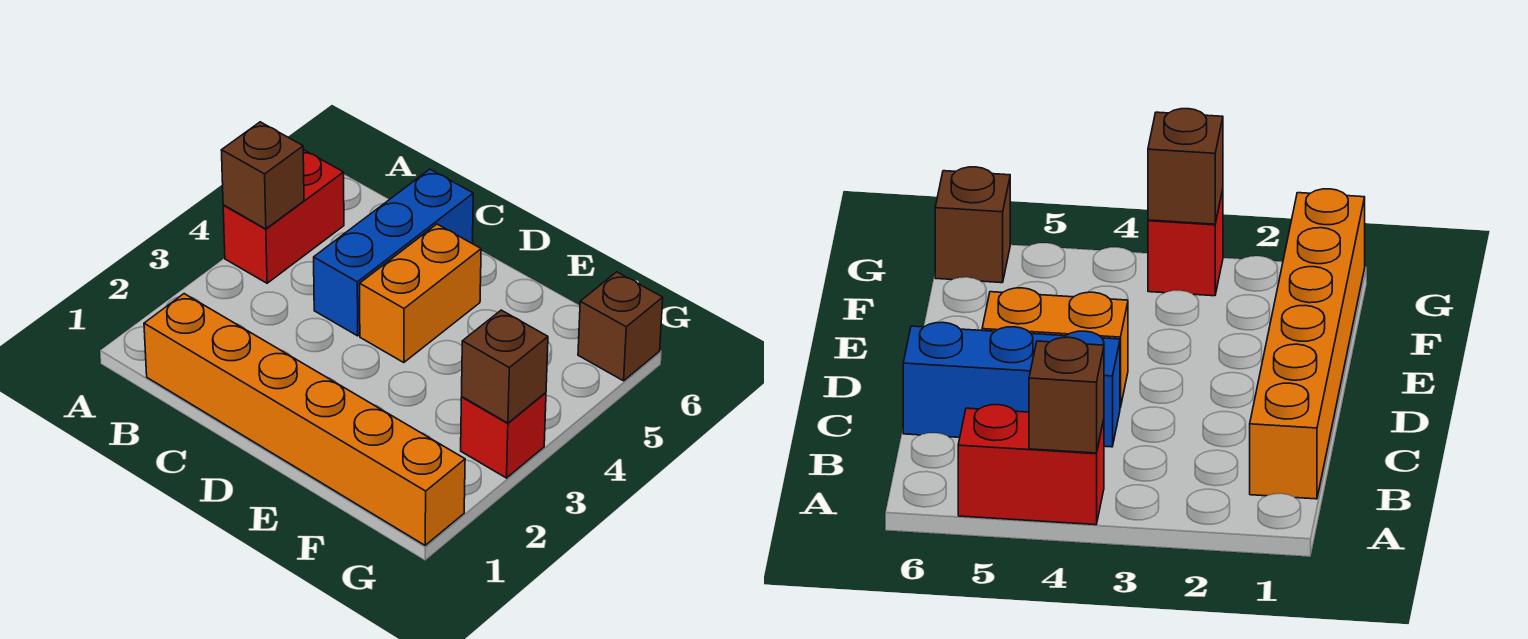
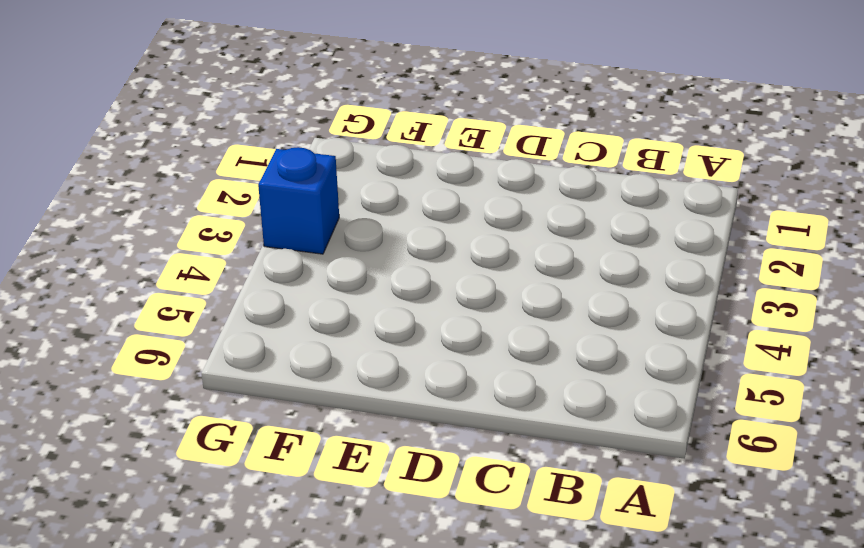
blue 1x1 brick [258,147,339,254] -> red 1x1 brick [461,393,546,478]
none -> red 1x2 brick [223,150,344,283]
none -> orange 1x6 brick [144,294,465,545]

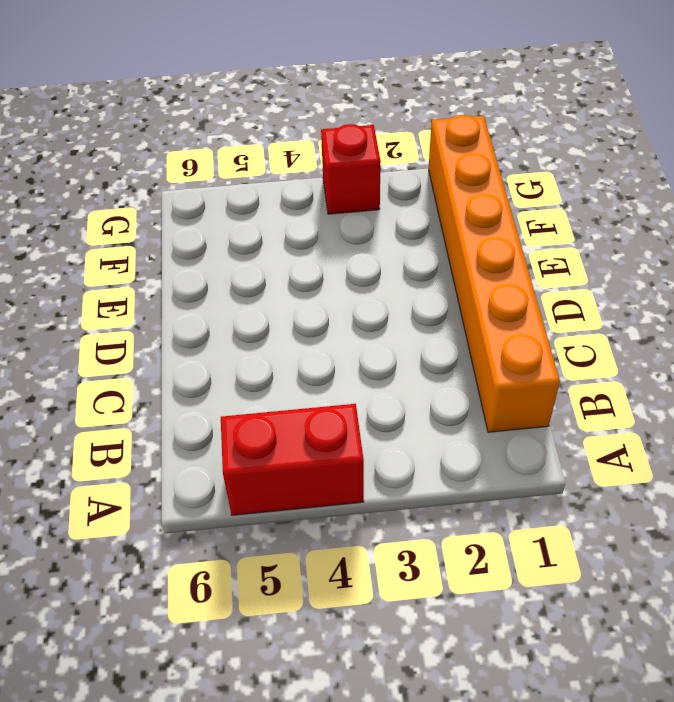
none -> blue 1x3 brick [314,169,473,336]
none -> orange 1x2 brick [360,224,481,363]

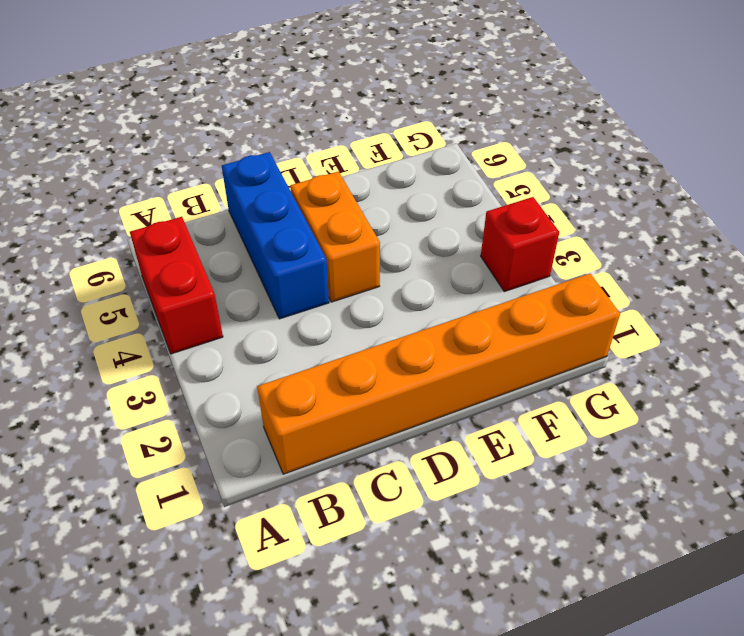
none -> brown 1x1 brick [578,272,663,381]
none -> brown 1x1 brick [221,122,304,229]

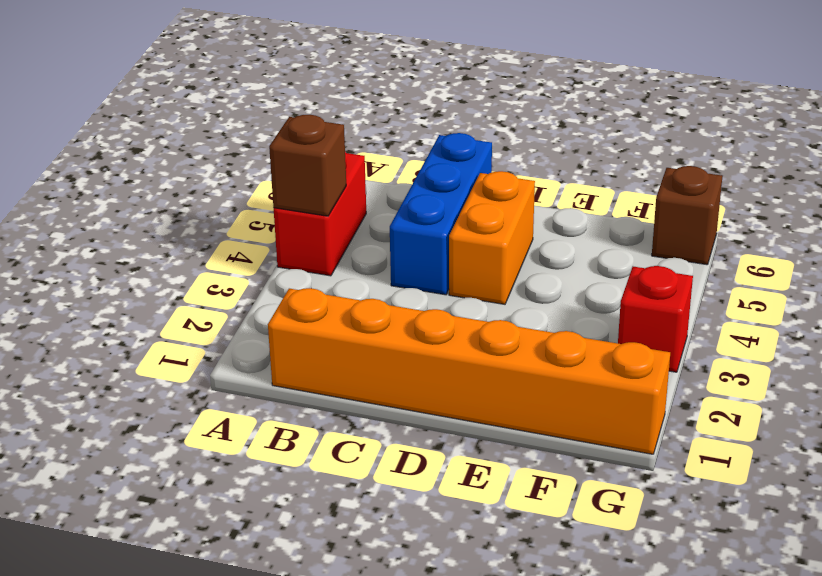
none -> brown 1x1 brick [462,310,548,423]

